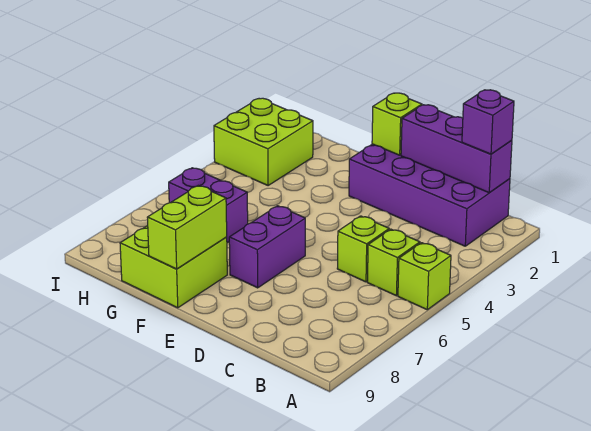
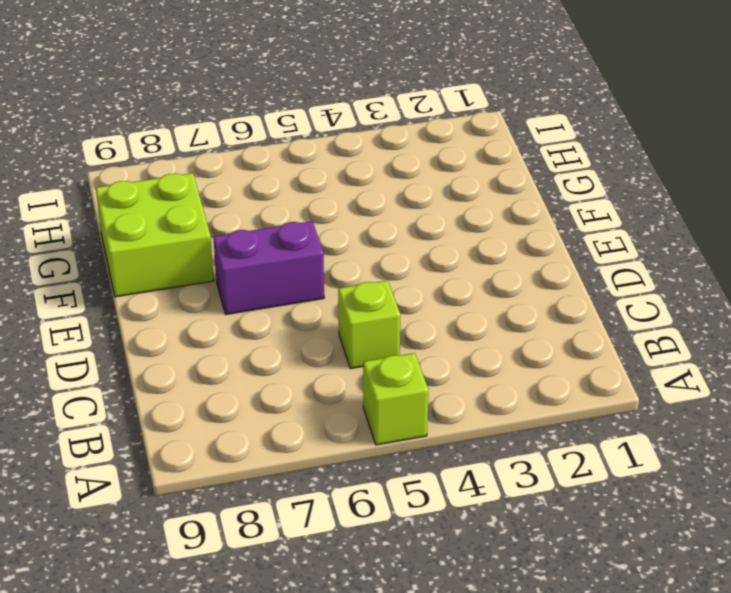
none -> purple 2x4 brick [349,144,510,246]
none -> lime 1x1 brick [367,229,420,296]
none -> purple 1x2 brick [169,168,248,243]

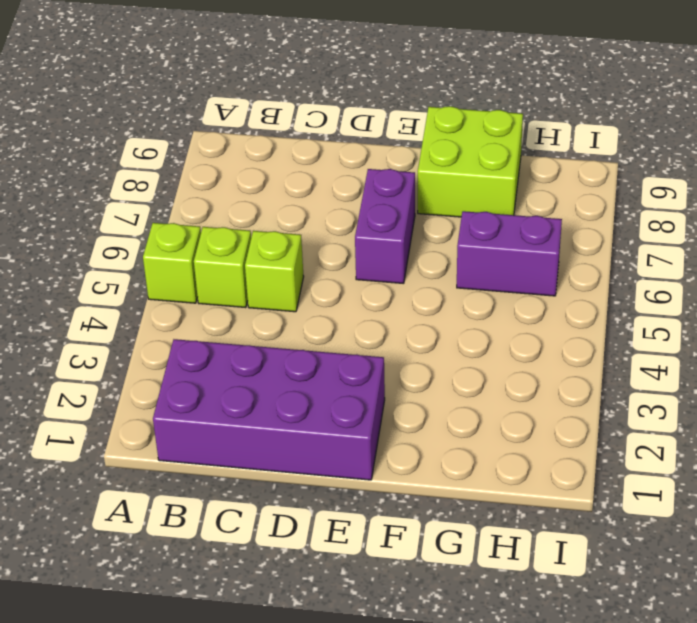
none -> lime 2x2 brick [214,98,313,186]
none -> purple 1x3 brick [401,105,512,193]
none -> lime 1x1 brick [372,93,422,155]

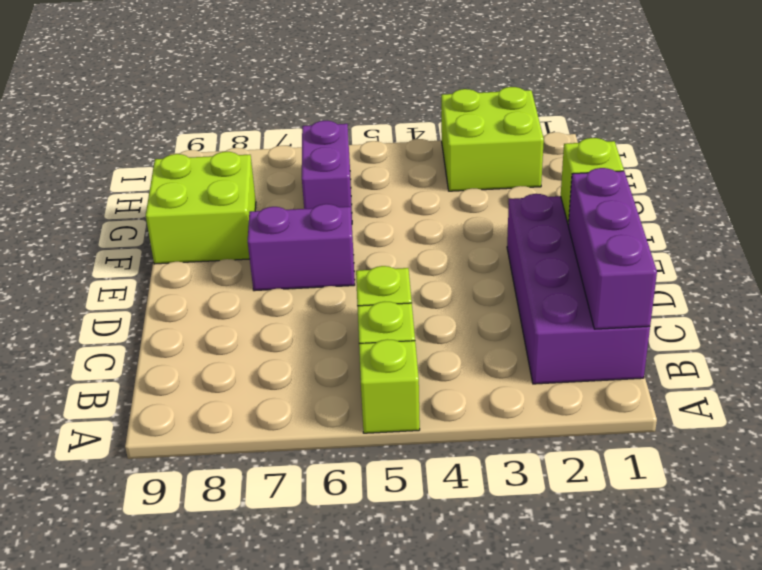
none -> lime 1x2 brick [147,186,227,269]
none -> purple 1x1 brick [462,90,514,154]

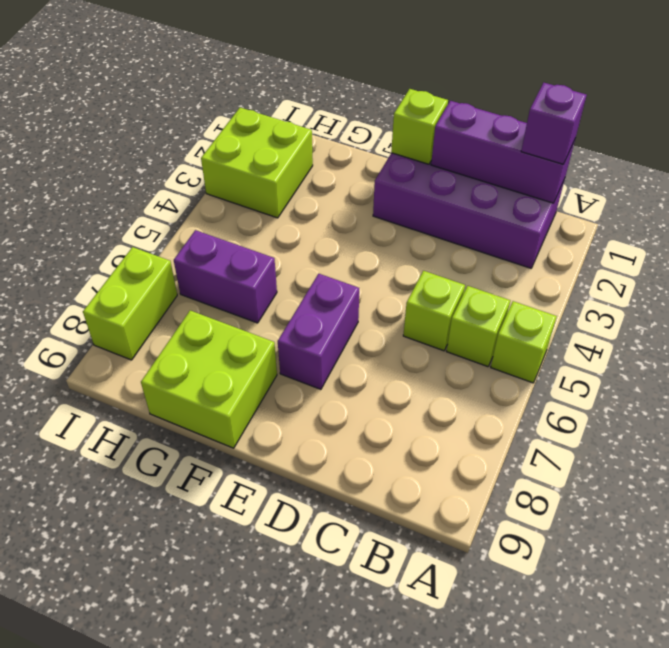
lime 1x2 brick [83,247,177,360] -> lime 1x2 brick moved to [147,186,227,269]

